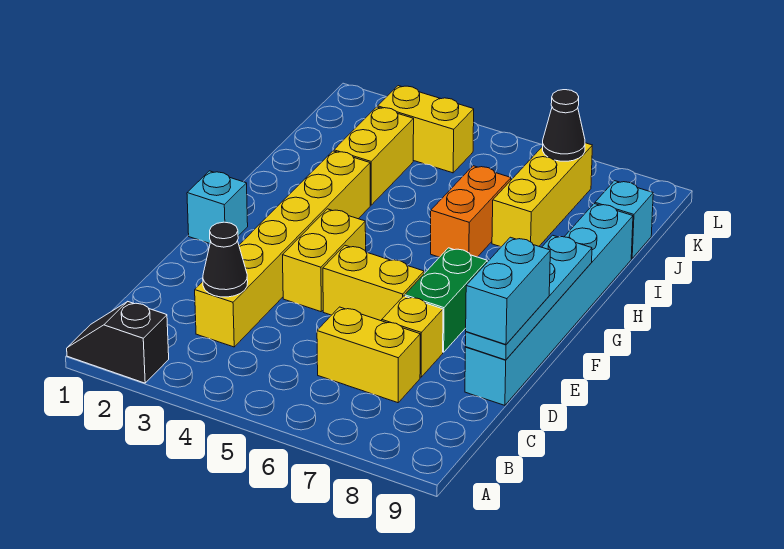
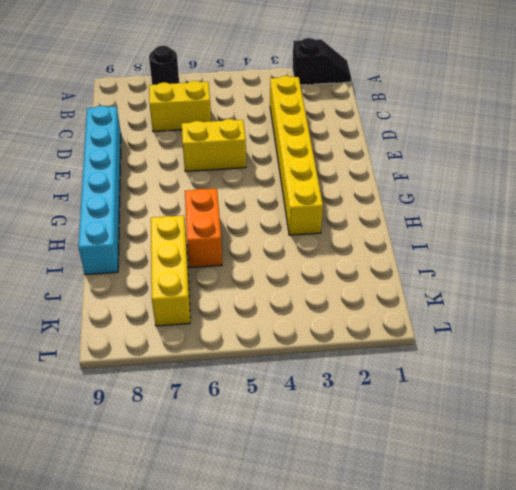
black 1x1 round brick [149,46,179,85] -> none
none -> yellow 1x1 brick [382,296,443,377]
none -> yellow 1x2 brick [283,209,366,312]
none -> green 1x2 brick [405,248,487,352]

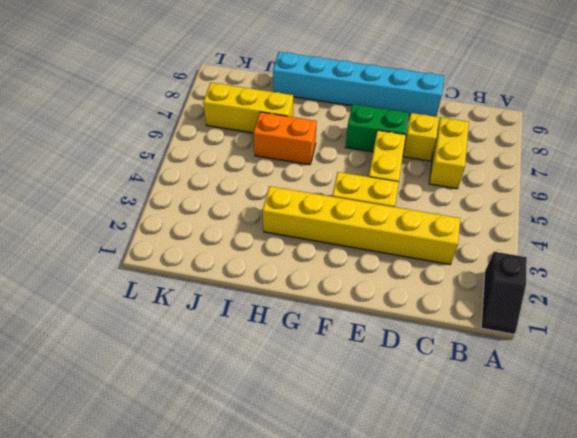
none -> cyan 1x1 brick [187,171,248,243]
none -> yellow 1x2 brick [334,107,414,205]
none -> cyan 1x1 brick [595,181,653,258]

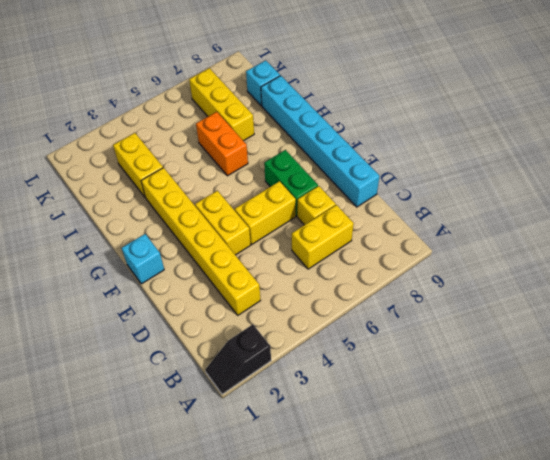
none -> yellow 1x2 brick [378,86,474,173]
none -> black 1x1 cone [203,222,248,297]
none -> cyan 1x4 plate [465,235,592,360]

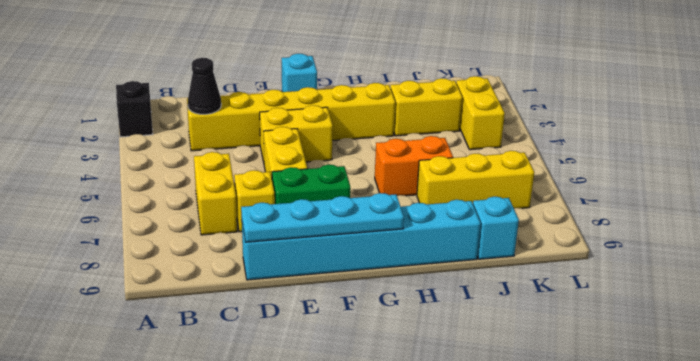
none -> black 1x1 cone [543,90,585,161]
none -> cyan 1x2 brick [466,237,550,345]

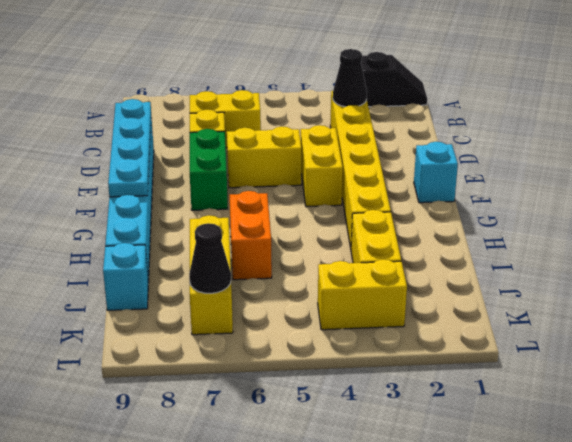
none -> cyan 1x2 brick [466,237,550,345]

